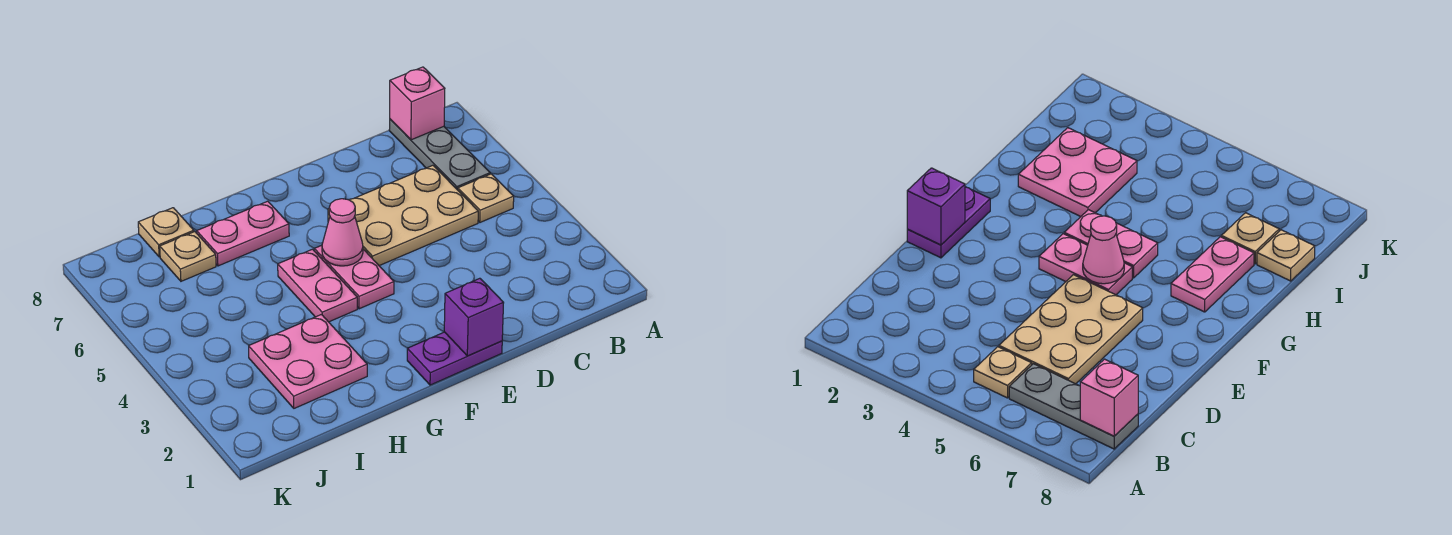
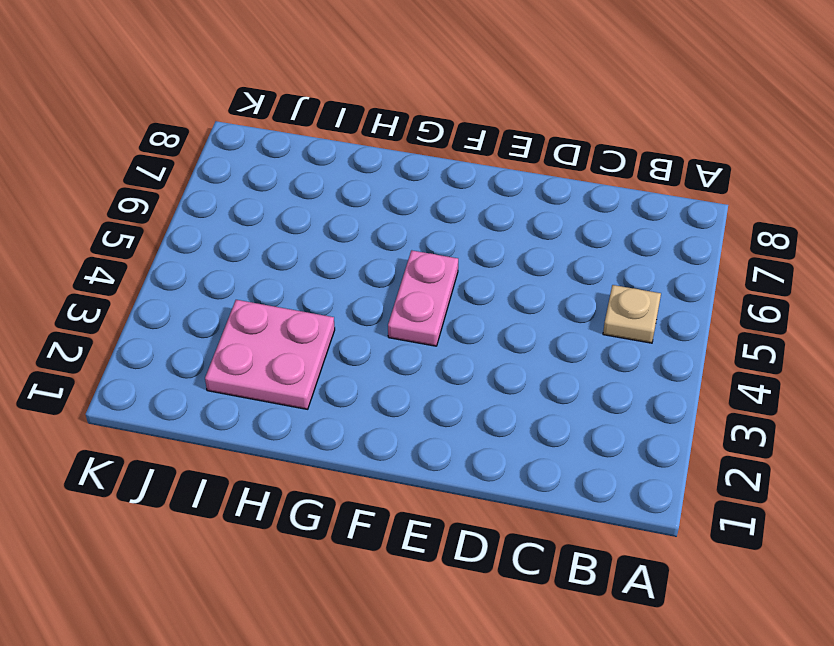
none -> grey 1x3 plate [389,119,490,190]
none -> tan 2x3 plate [328,165,478,266]
none -> purple 1x2 plate [407,332,502,385]

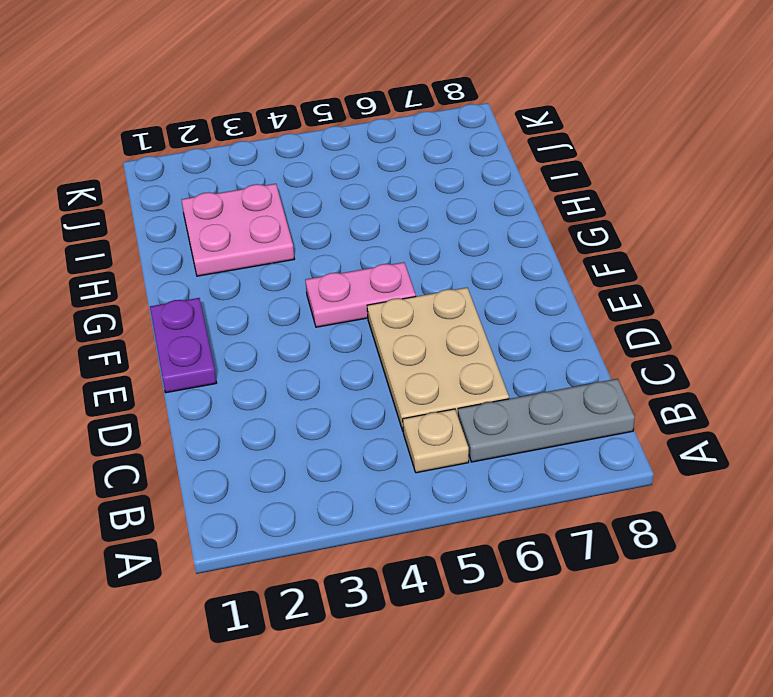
none -> pink 1x2 plate [278,249,357,322]
none -> pink 1x2 plate [197,201,289,266]
none -> tan 1x1 plate [160,232,216,281]

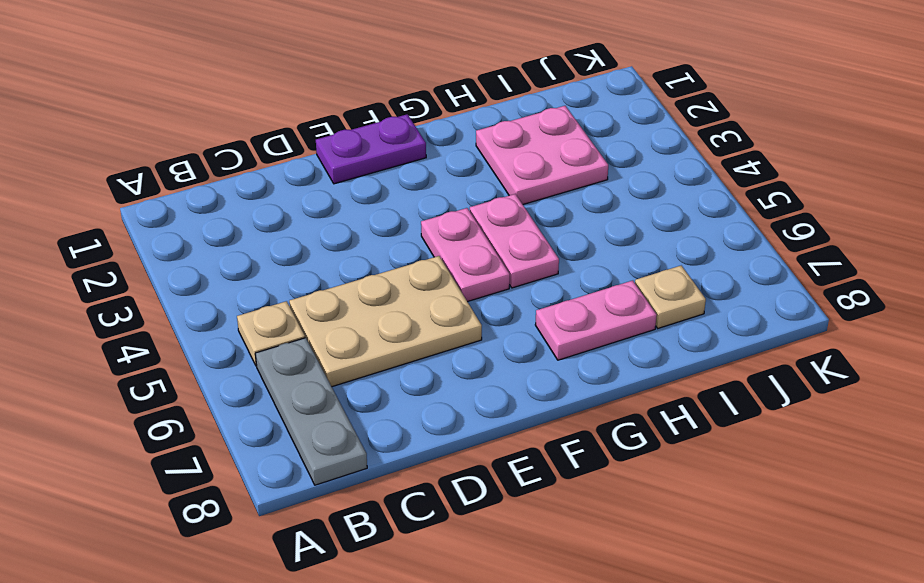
none -> tan 1x1 plate [138,208,194,257]
none -> pink 1x1 brick [390,67,445,140]
none -> purple 1x1 brick [444,278,504,356]

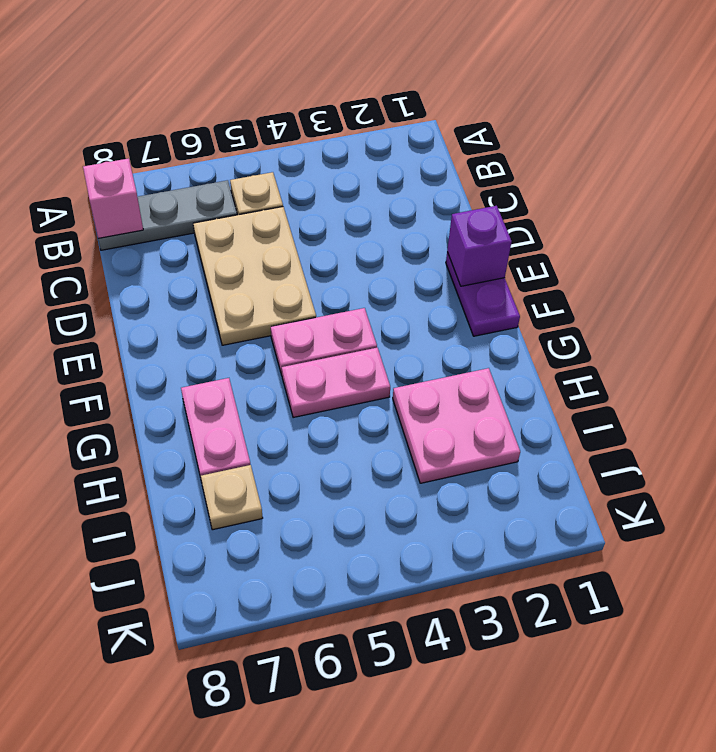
none -> tan 1x1 plate [138,208,194,257]
none -> pink 1x1 cone [322,199,363,266]

